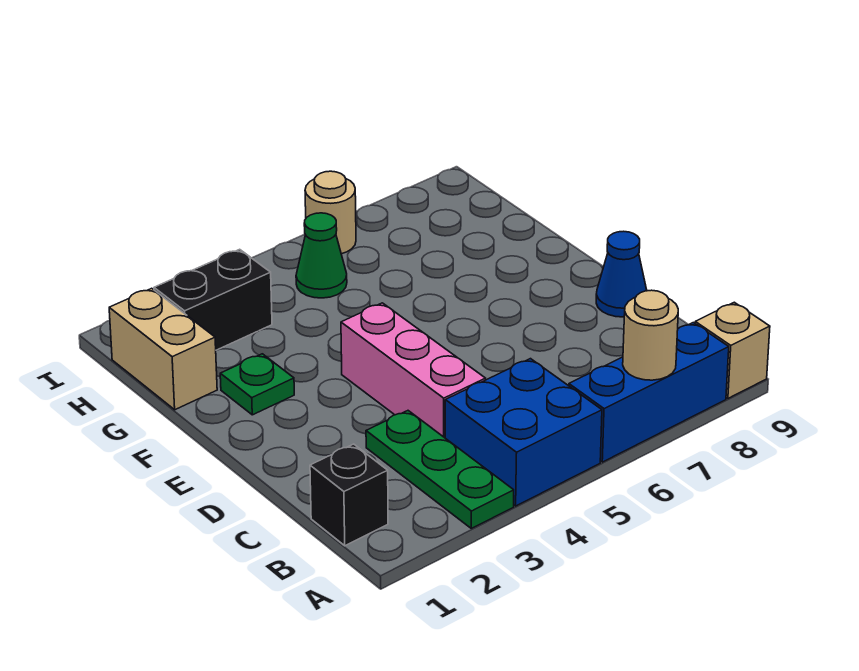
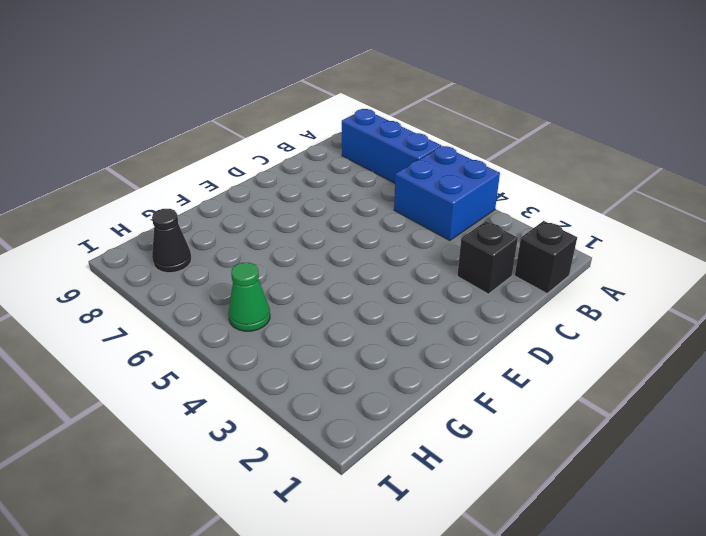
black 1x1 brick [457,221,518,294] -> none
black 1x1 cone [152,209,192,273] -> none
none -> green 1x3 plate [366,411,514,528]
none -> tan 1x1 brick [695,302,770,398]
none -> pink 1x3 brick [341,303,485,438]

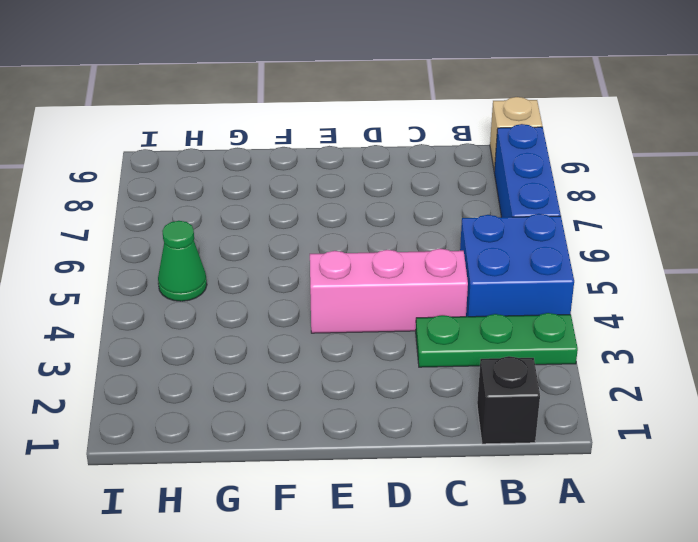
none -> blue 1x1 cone [596,231,647,317]
none -> green 1x1 plate [220,354,294,415]
none -> tan 1x2 brick [109,288,217,410]

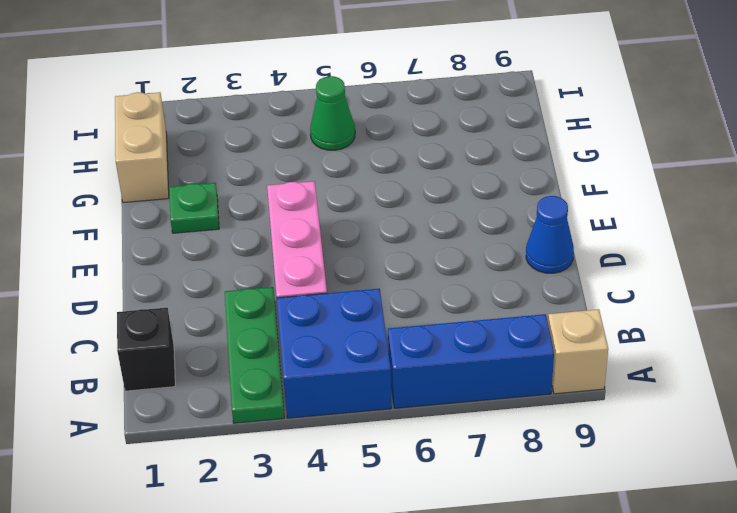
none -> black 1x2 brick [154,249,272,350]
none -> tan 1x1 round brick [305,171,356,254]
none -> tan 1x1 round brick [623,290,678,380]

